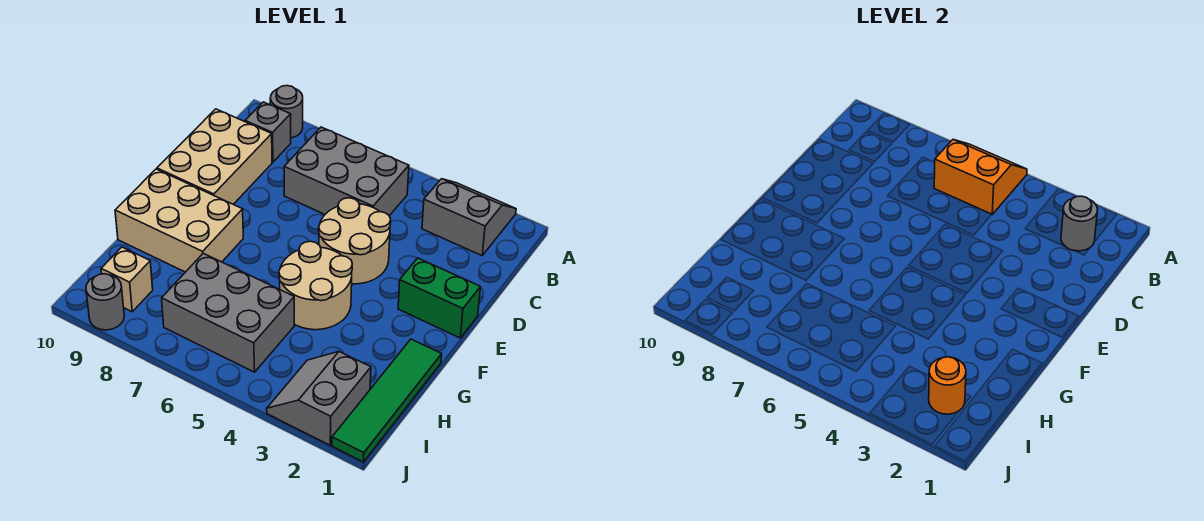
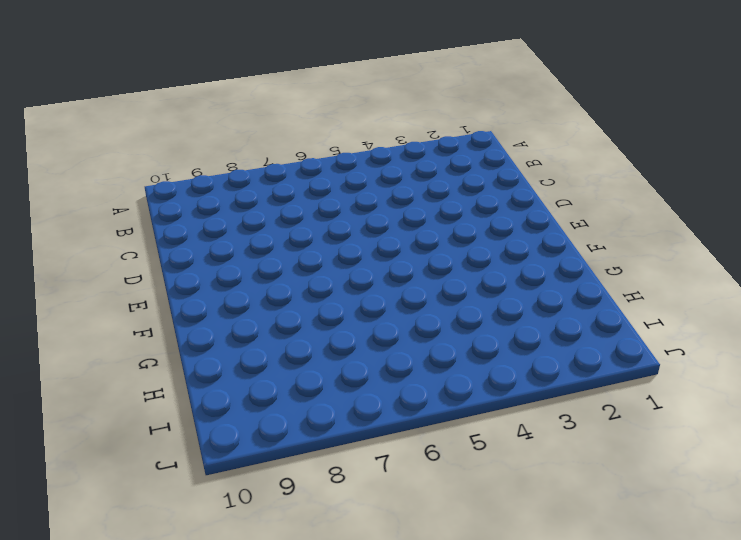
none -> grey 2x2 slope [422,179,516,256]
none -> grey 1x1 round brick [270,86,303,138]
none -> grey 2x3 brick [284,127,409,216]

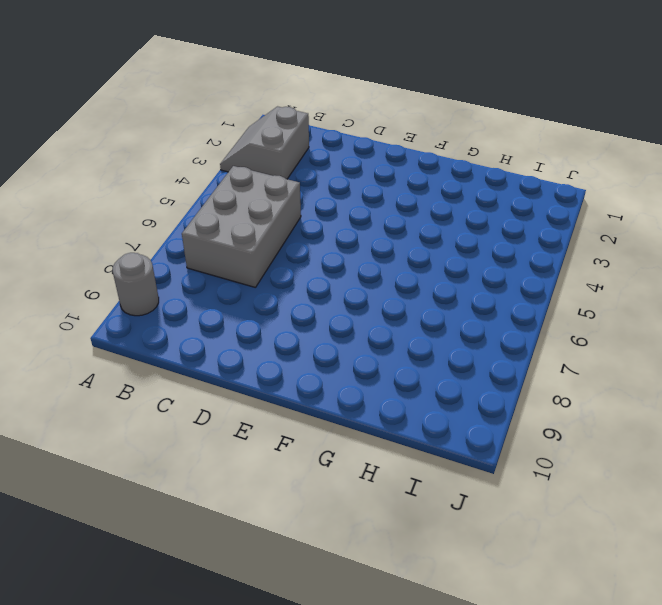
none -> grey 1x1 brick [245,102,291,162]
none -> tan 2x3 brick [157,109,272,204]
none -> tan 2x2 round brick [319,198,391,284]

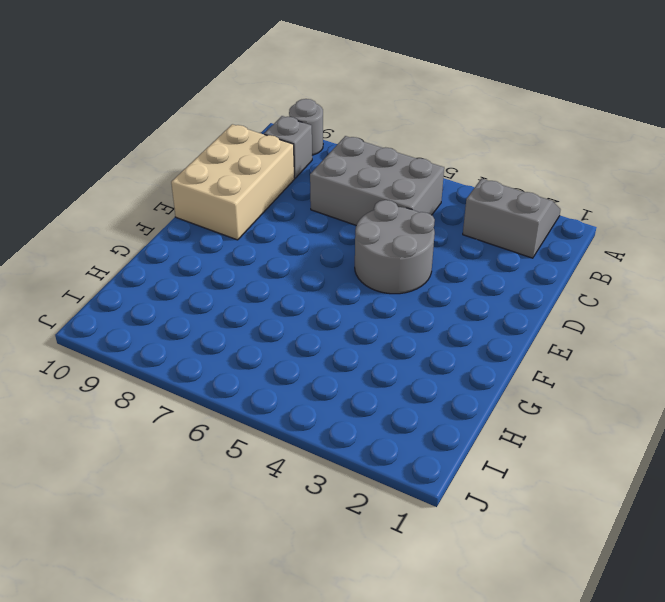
grey 2x2 round brick [355,200,435,294] -> tan 2x2 round brick [319,198,391,284]
none -> green 1x2 brick [398,258,480,338]
none -> tan 2x2 round brick [279,241,352,330]
none -> tan 2x3 brick [115,169,243,272]

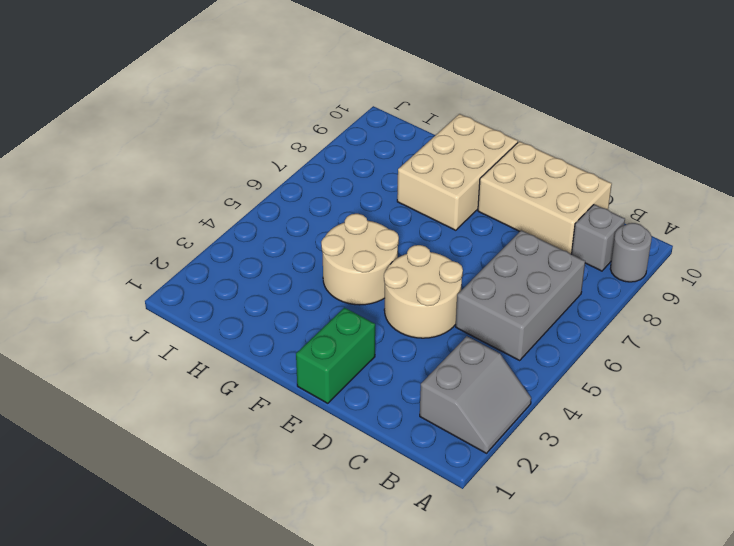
none -> green 1x4 tile [332,339,442,462]
none -> grey 2x3 brick [162,253,294,372]
none -> grey 2x2 slope [267,352,371,445]

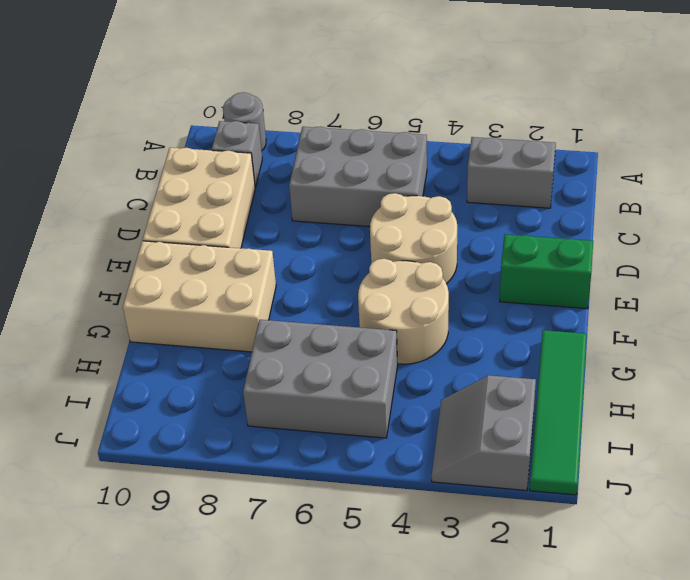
none -> tan 1x1 brick [101,247,153,312]
none -> grey 1x1 round brick [86,274,124,330]
none -> orange 2x2 slope [934,140,1027,214]

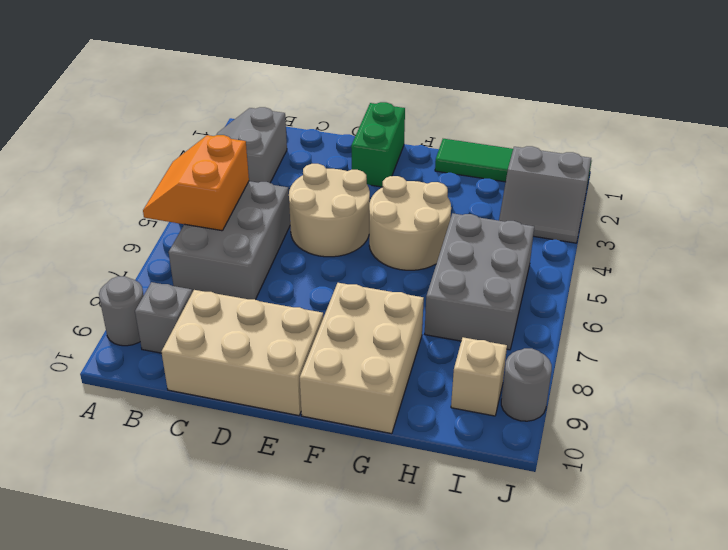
none -> grey 1x1 round brick [1061,196,1098,251]
none -> orange 1x1 round brick [929,357,966,414]

